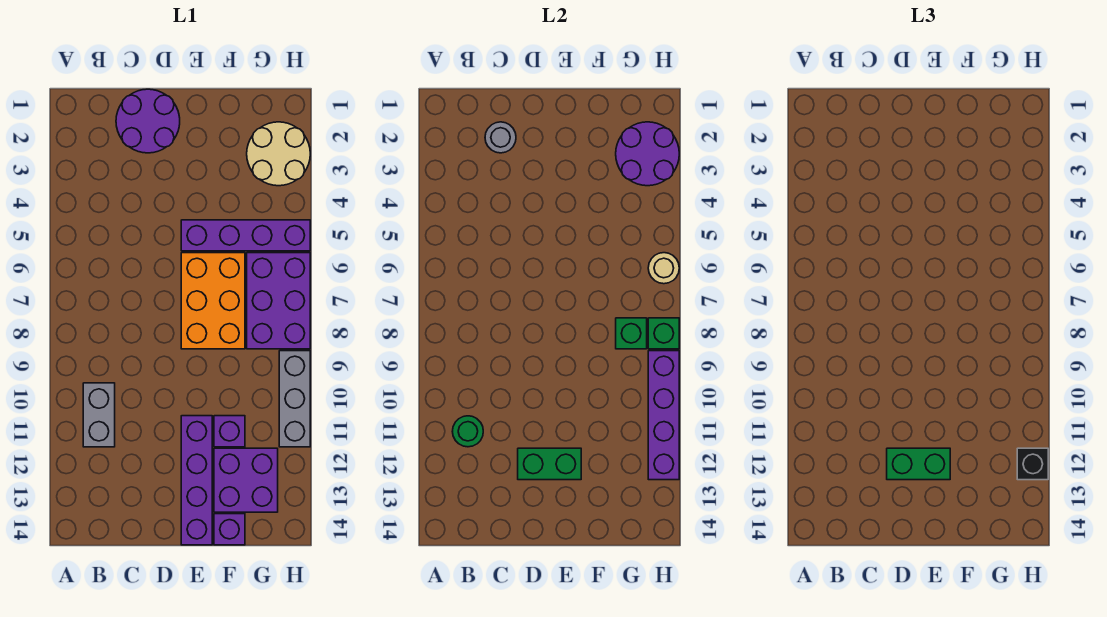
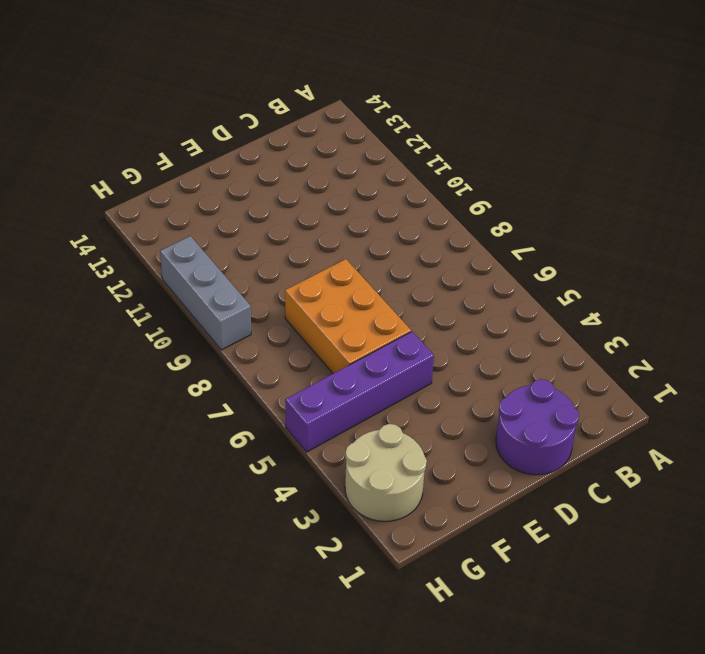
none -> grey 1x2 brick [83,383,115,447]
none -> purple 1x4 brick [181,416,212,545]
none -> purple 1x1 brick [214,416,245,447]

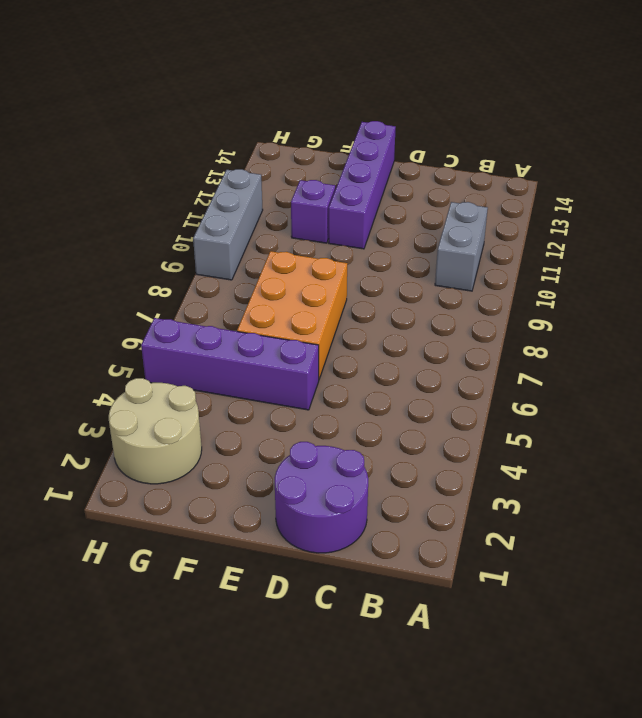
none -> purple 2x2 brick [214,448,278,512]
none -> purple 1x1 brick [214,514,245,545]
none -> purple 2x3 brick [247,253,310,349]

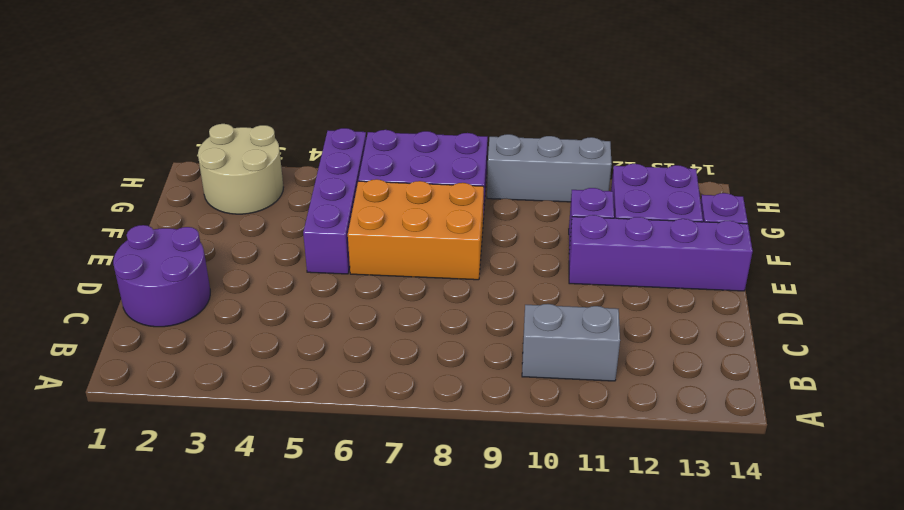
none -> green 1x1 round brick [452,416,483,447]
none -> grey 1x1 round brick [485,122,516,153]
none -> green 1x2 brick [518,448,581,480]

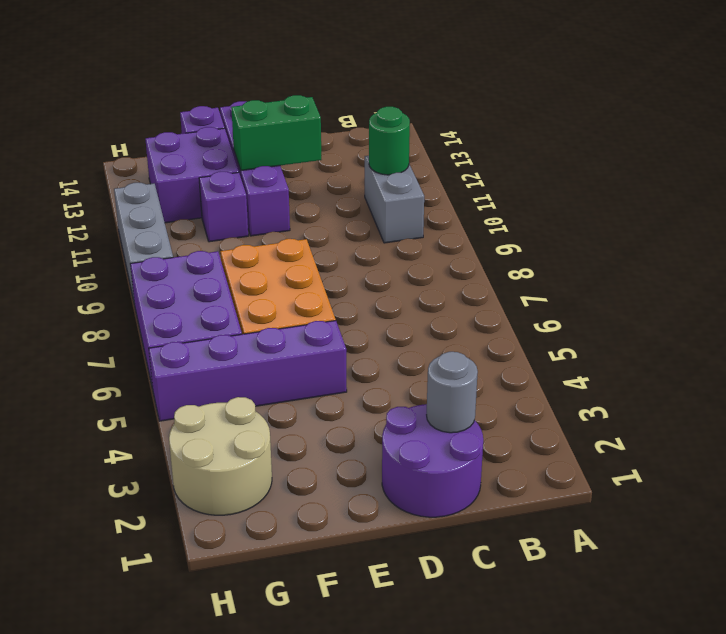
none -> purple 2x2 round brick [616,122,679,186]
none -> green 1x1 brick [616,318,647,349]
none -> tan 1x1 round brick [648,253,679,284]

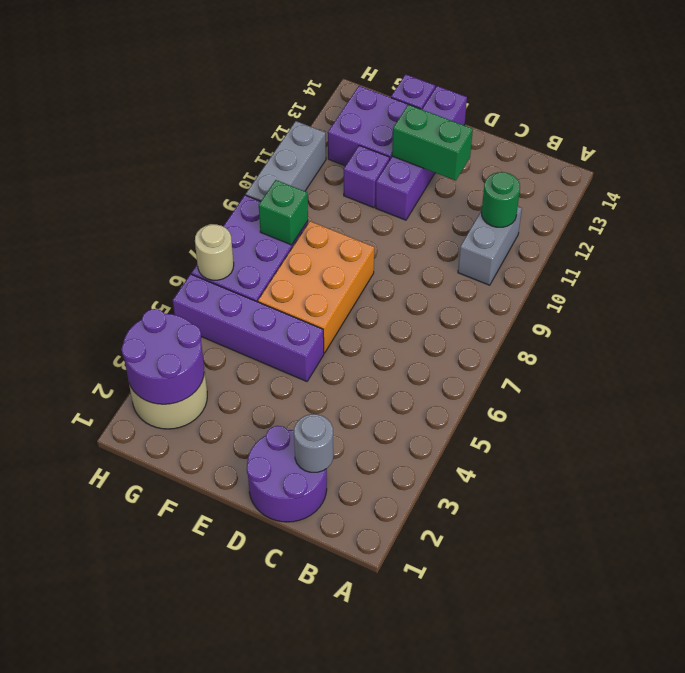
none -> green 1x1 brick [648,318,679,349]
none -> purple 1x4 brick [648,351,679,480]
none -> green 1x2 brick [887,448,950,480]

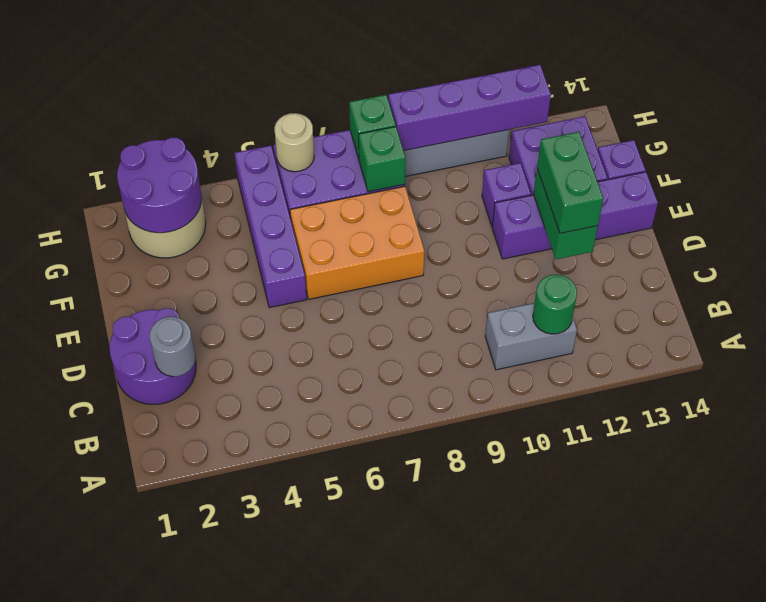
none -> black 1x1 brick [1017,448,1048,480]

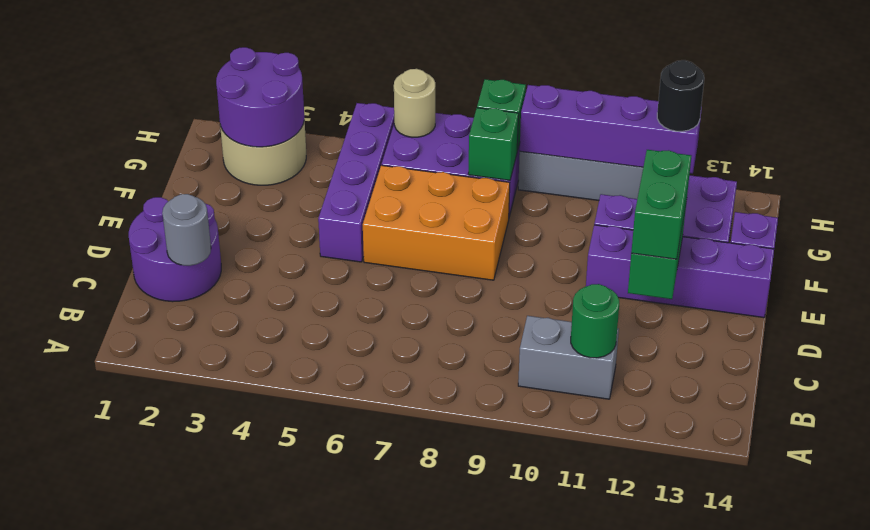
black 1x1 round brick [657,60,704,131] -> black 1x1 brick [1017,448,1048,480]

